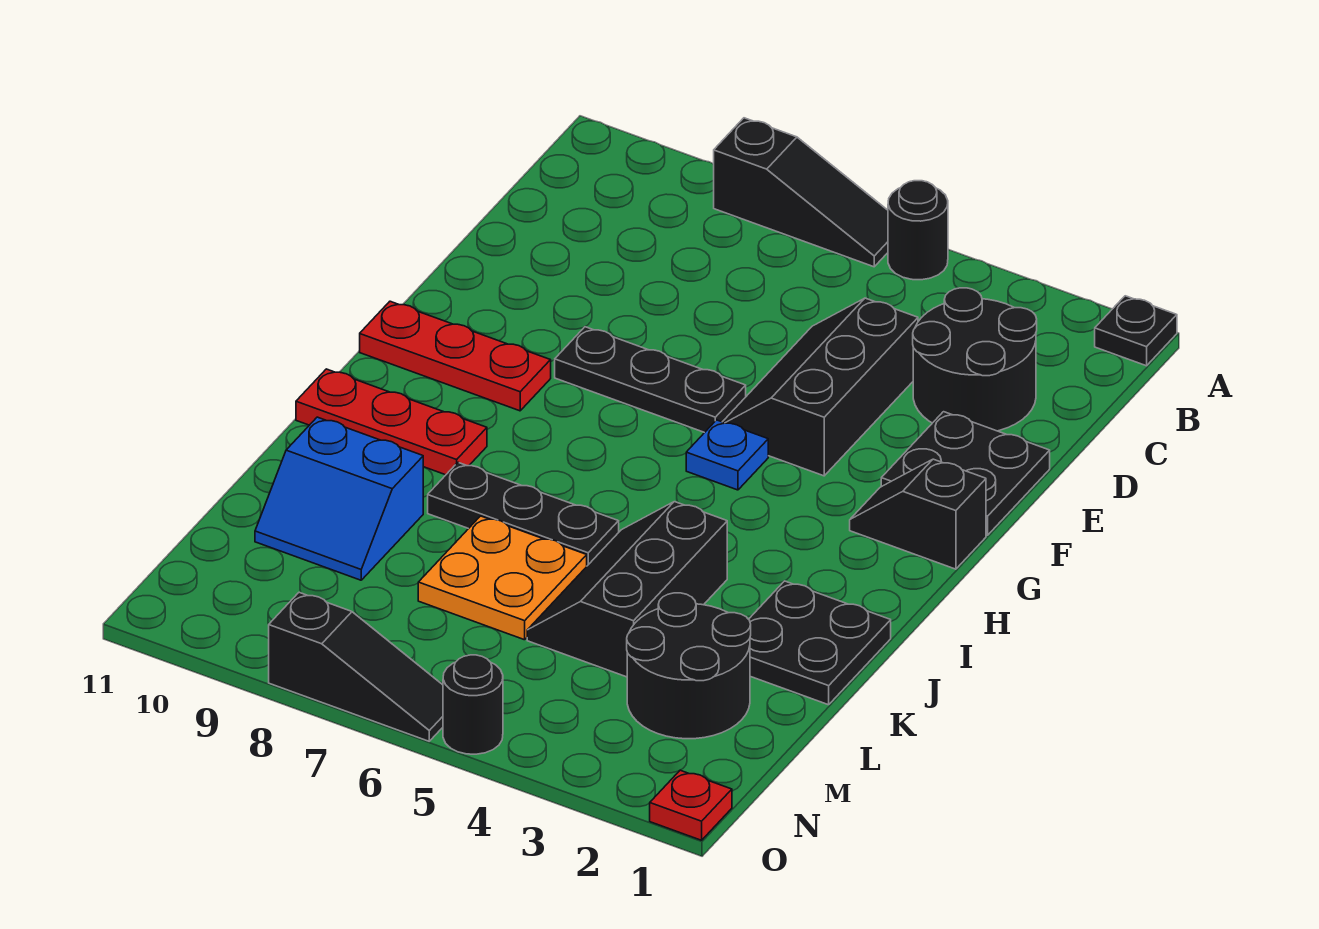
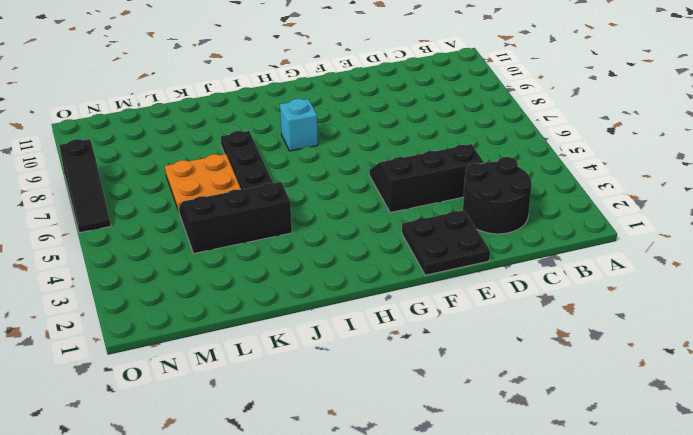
cyan 1x1 brick [280,99,318,151] -> none
none -> black 1x1 plate [1095,296,1177,366]
none -> black 1x1 round brick [888,181,948,280]
none -> black 1x3 slope [714,118,888,267]

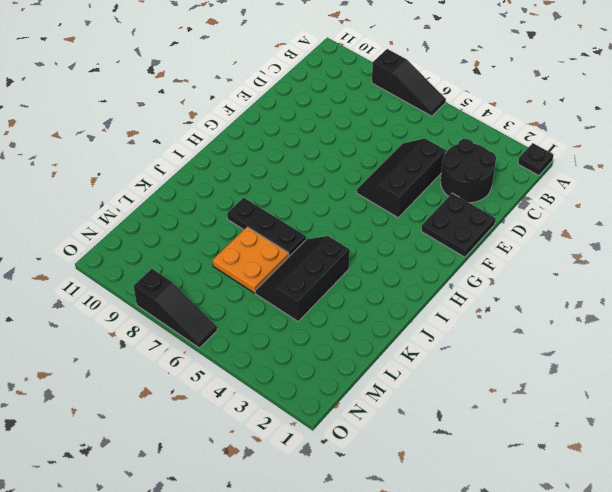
none -> black 1x1 round brick [888,181,948,280]
none -> black 1x3 plate [555,327,746,433]
none -> black 1x2 slope [850,459,986,569]

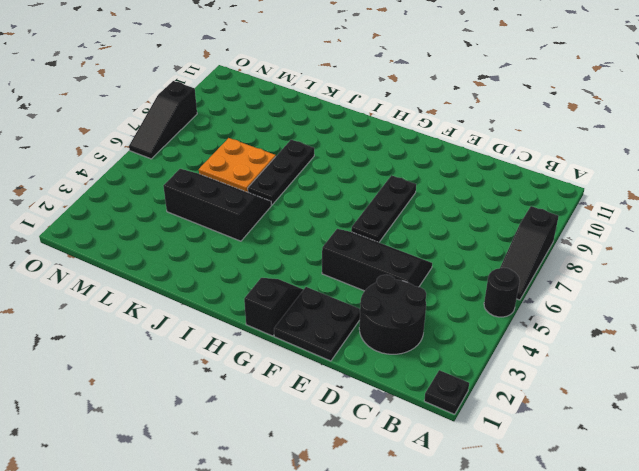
none -> blue 1x1 plate [686,420,768,490]
none -> red 1x3 plate [360,301,551,411]
none -> red 1x3 plate [296,369,487,475]

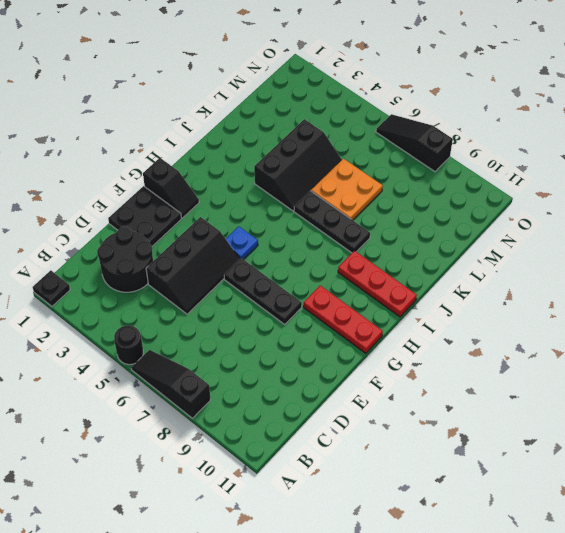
none -> black 2x2 plate [749,581,891,705]
none -> blue 2x2 slope [255,417,423,580]
none -> black 2x2 round brick [627,593,751,739]

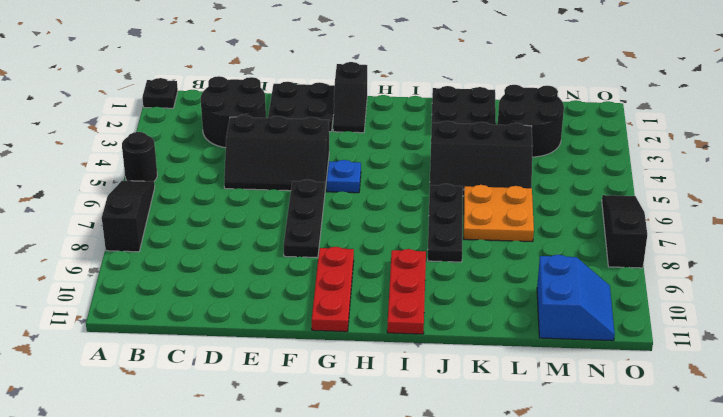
blue 2x2 slope [537,255,615,341] -> blue 2x2 slope moved to [255,417,423,580]
none -> red 1x1 plate [650,770,732,840]
none -> black 1x1 round brick [443,655,503,754]

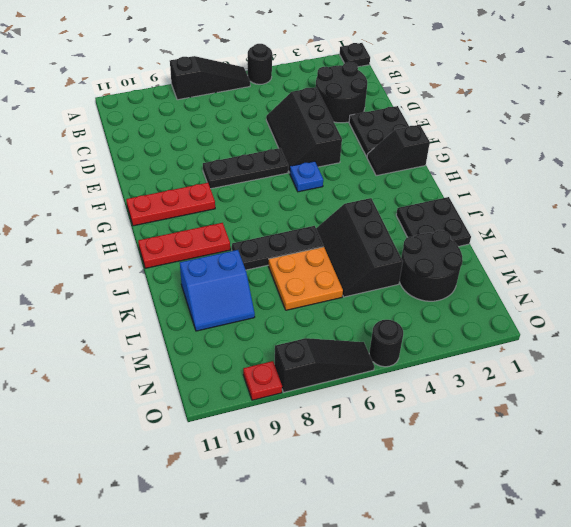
red 1x1 plate [243,361,282,400] -> red 1x1 plate moved to [650,770,732,840]

